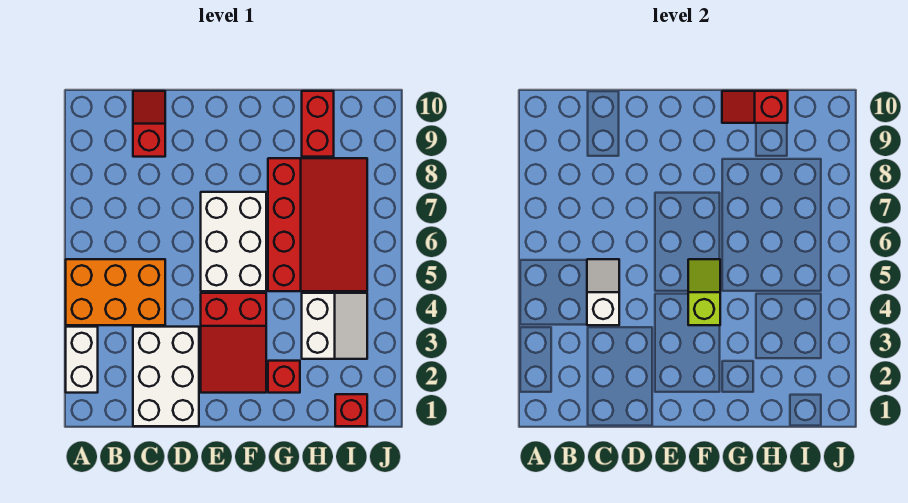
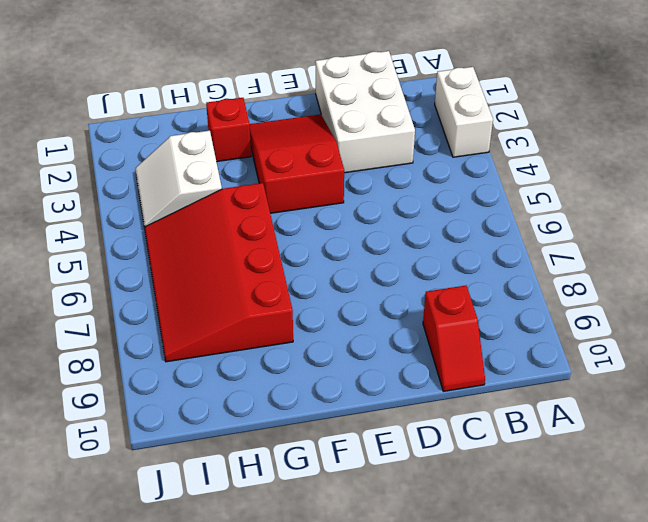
none -> orange 2x3 brick [66,259,165,325]
none -> white 2x3 brick [201,192,266,291]
none -> red 1x2 brick [302,91,334,157]

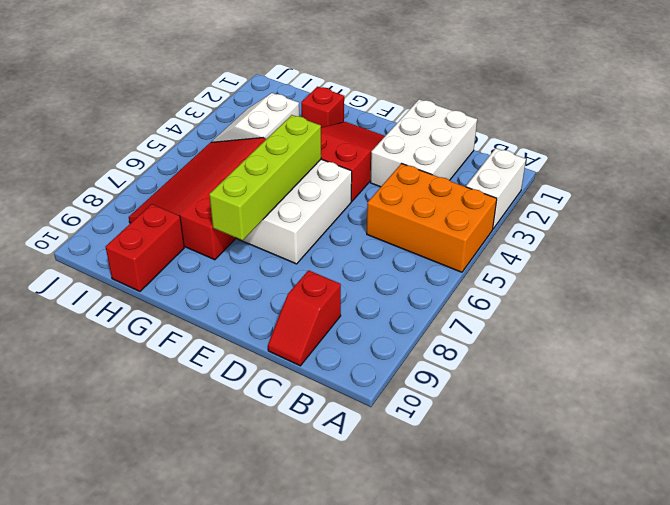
lime 1x4 brick [209,115,321,240] -> lime 1x2 slope [688,259,720,325]
none -> red 1x1 brick [335,394,367,426]
none -> white 1x2 slope [587,259,619,325]
none -> red 1x2 slope [722,91,788,123]

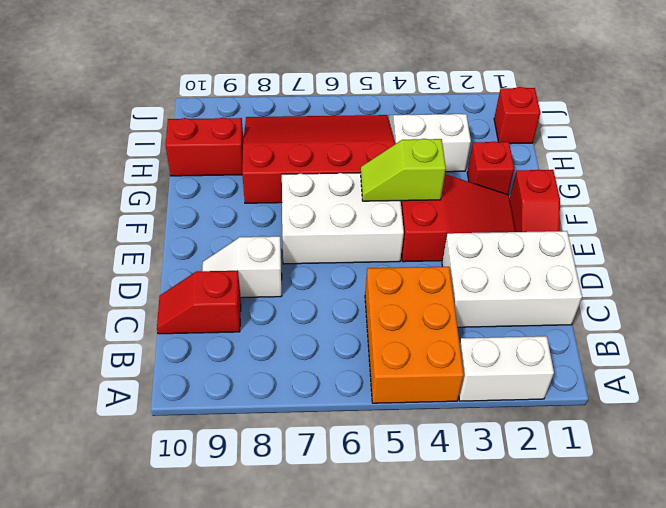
white 1x2 slope [202,236,282,298] -> white 1x2 slope moved to [587,259,619,325]
red 1x2 slope [510,170,560,232] -> red 1x2 slope moved to [722,91,788,123]

